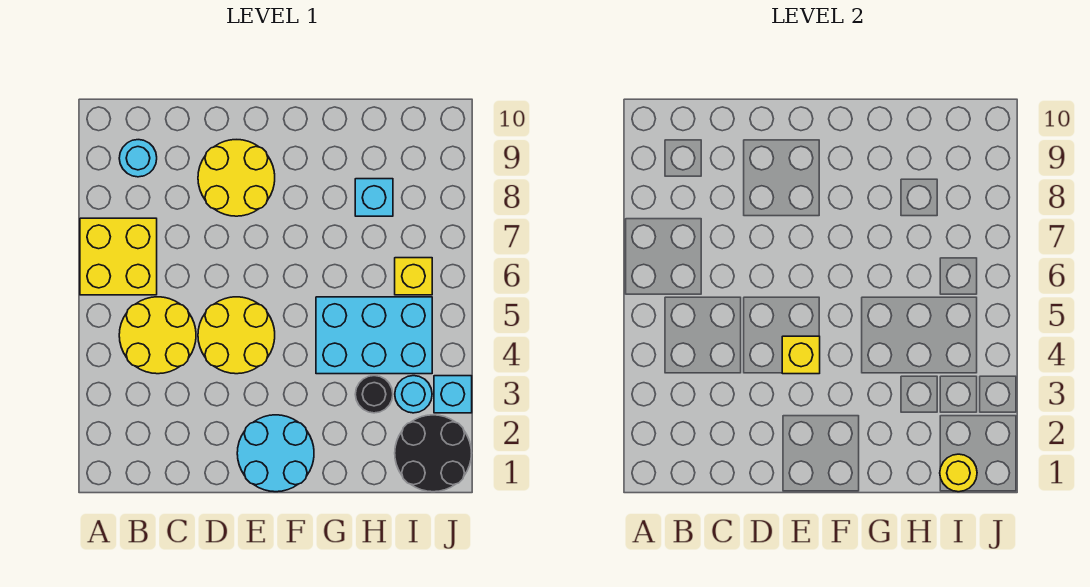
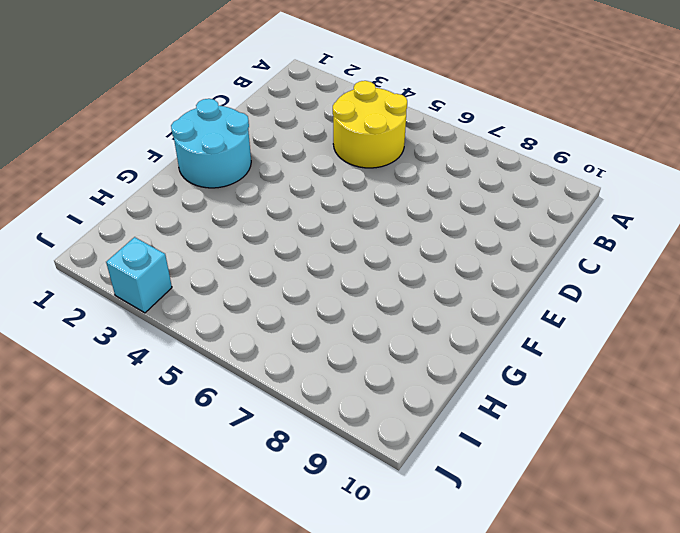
none -> yellow 2x2 brick [80,218,157,295]
none -> cyan 1x1 round brick [119,140,157,177]
none -> yellow 2x2 round brick [198,297,275,374]

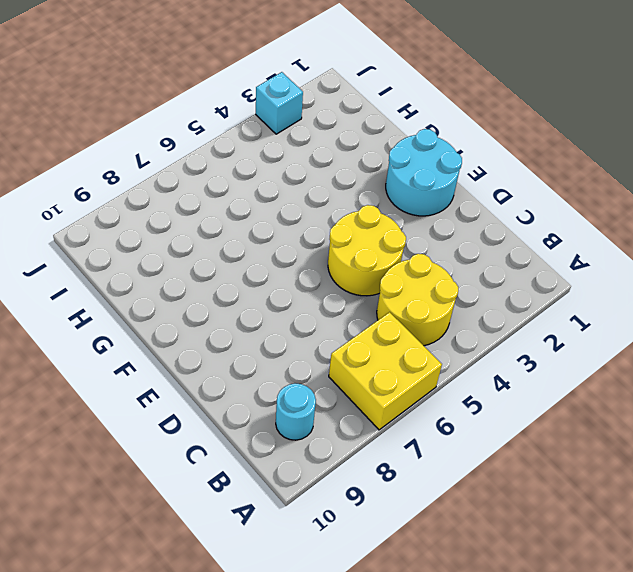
none -> yellow 2x2 round brick [198,140,275,216]
none -> cyan 2x3 brick [316,297,432,374]
none -> black 1x1 round brick [355,376,393,413]

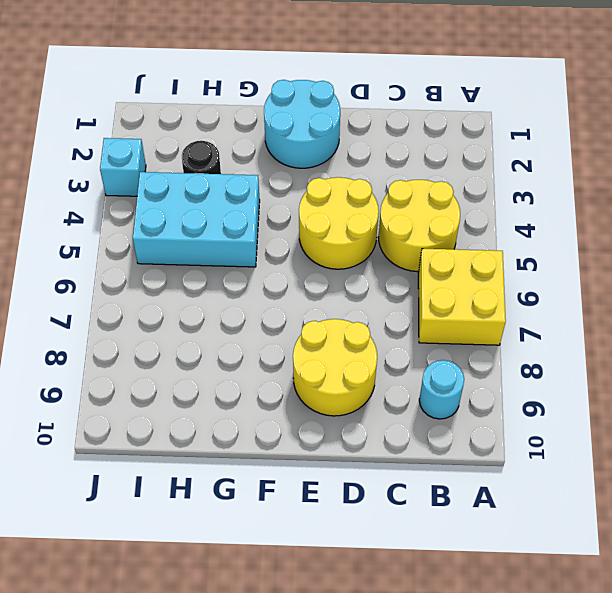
none -> cyan 1x1 brick [355,179,393,216]
none -> black 2x2 round brick [395,415,472,492]
none -> cyan 1x1 round brick [395,376,432,413]

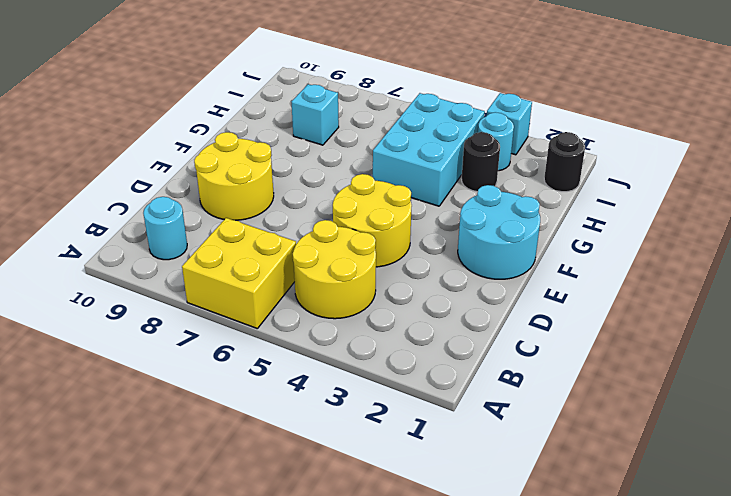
black 1x1 round brick [544,132,585,192] -> black 2x2 round brick [395,415,472,492]
none -> yellow 1x1 brick [395,258,432,295]
none -> yellow 1x1 brick [782,336,820,374]
none -> yellow 1x1 round brick [940,454,977,492]

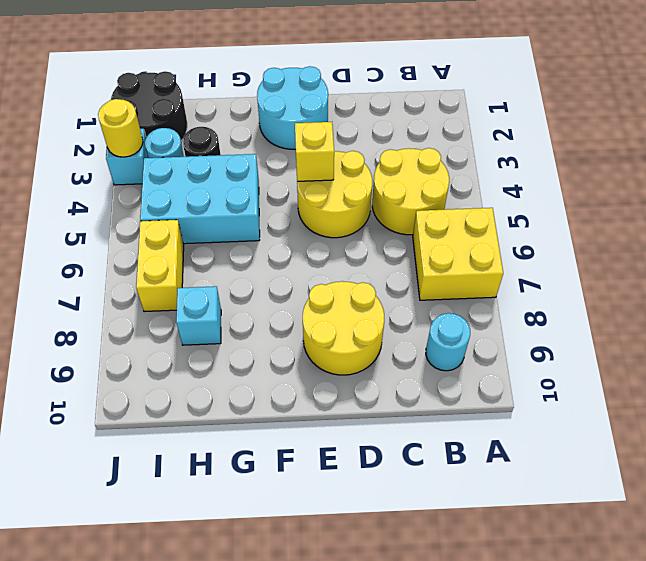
yellow 1x2 brick [136,220,184,312] -> yellow 1x1 brick [395,258,432,295]
yellow 1x1 round brick [98,99,143,157] -> yellow 1x1 round brick moved to [940,454,977,492]

